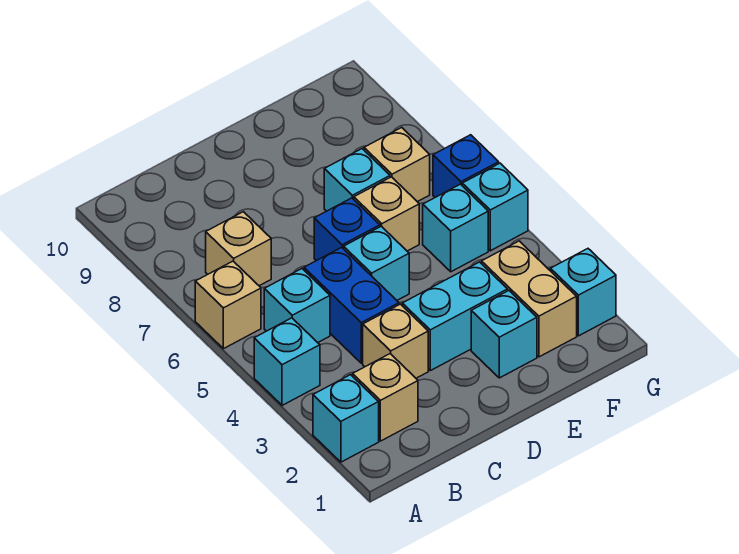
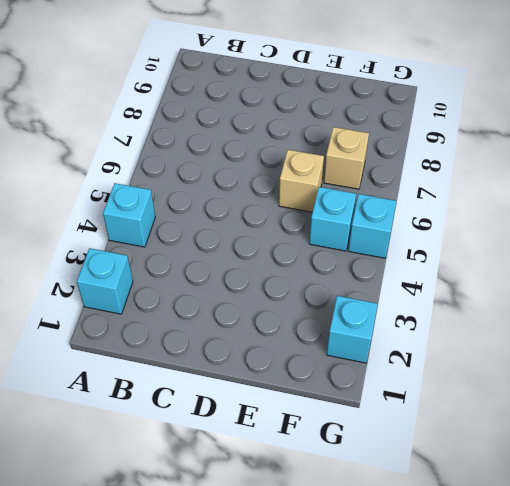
none -> tan 1x1 brick [195,261,261,349]
none -> tan 1x1 brick [353,354,418,441]
none -> cyan 1x1 brick [264,269,330,343]

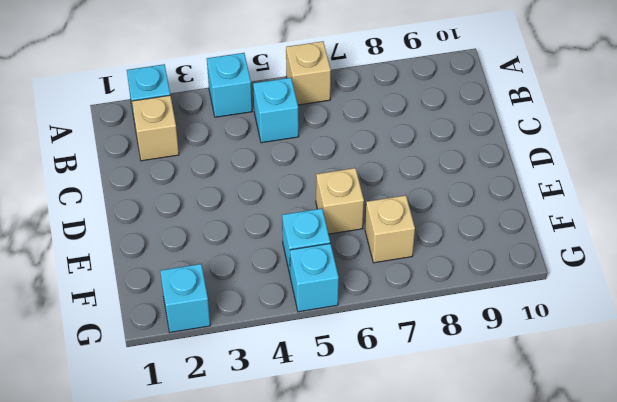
none -> tan 1x1 brick [206,212,271,286]
none -> tan 1x1 brick [363,304,428,378]
none -> blue 1x2 brick [304,247,399,363]

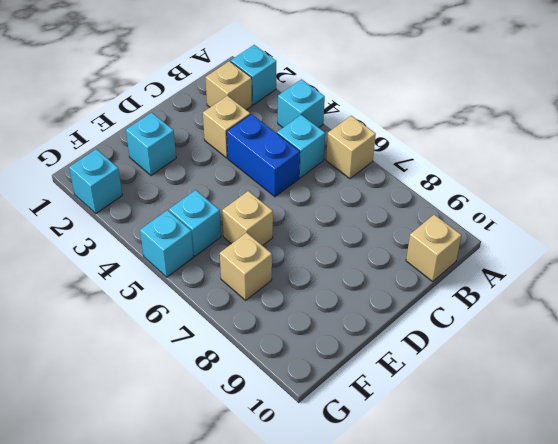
tan 1x1 brick [406,215,462,281] -> tan 1x1 brick moved to [206,212,271,286]
none -> cyan 1x2 brick [402,262,508,371]
none -> cyan 1x1 brick [344,226,409,300]
none -> blue 1x1 brick [314,198,380,261]

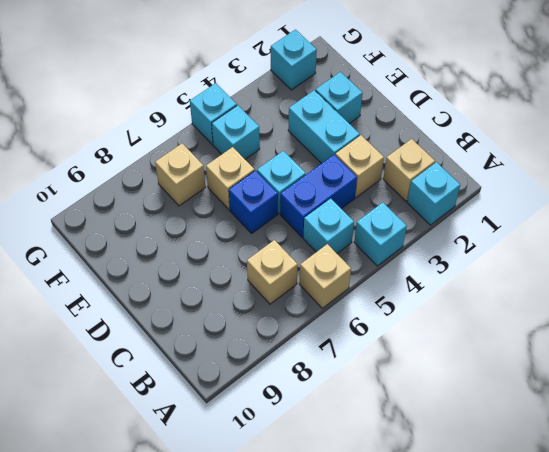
none -> cyan 1x1 brick [324,149,390,211]
none -> tan 1x2 brick [482,241,577,357]
none -> blue 1x1 brick [433,135,499,197]

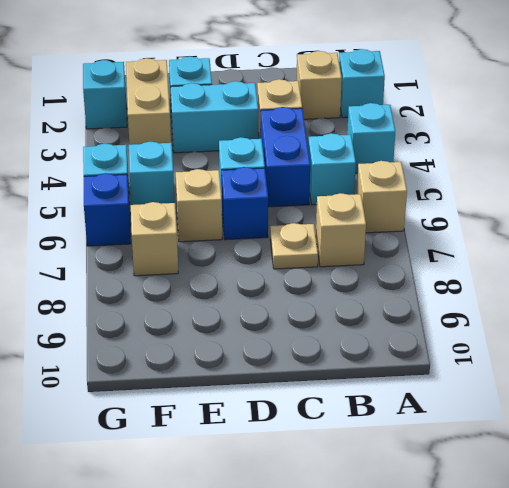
tan 1x1 plate [270,223,318,269] -> none
none -> cyan 1x1 brick [324,149,390,211]

